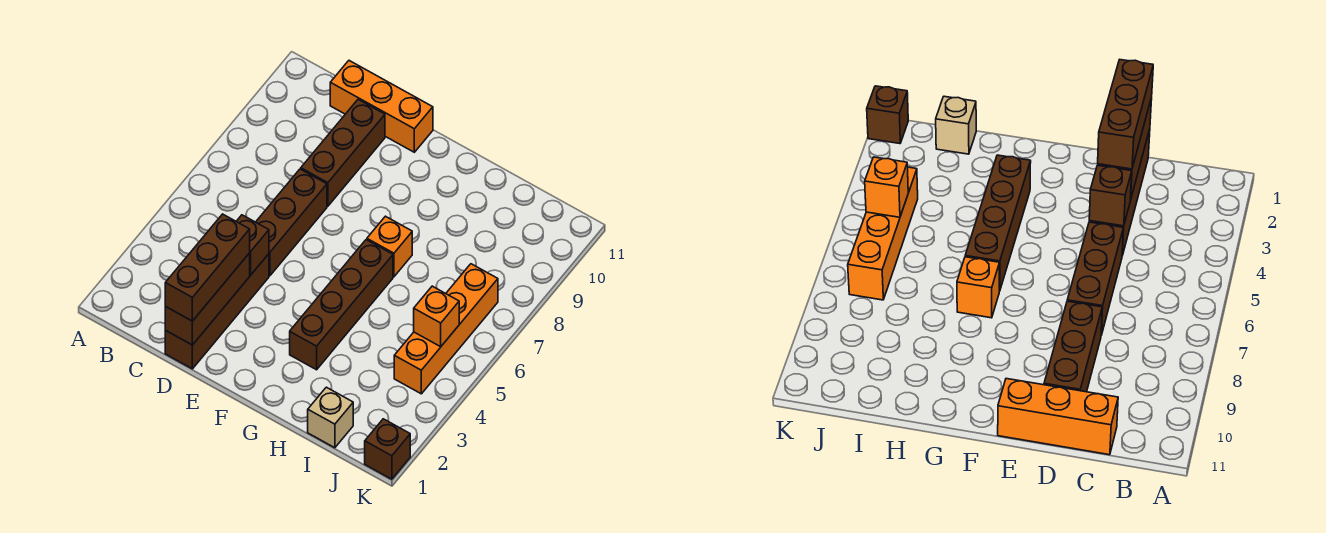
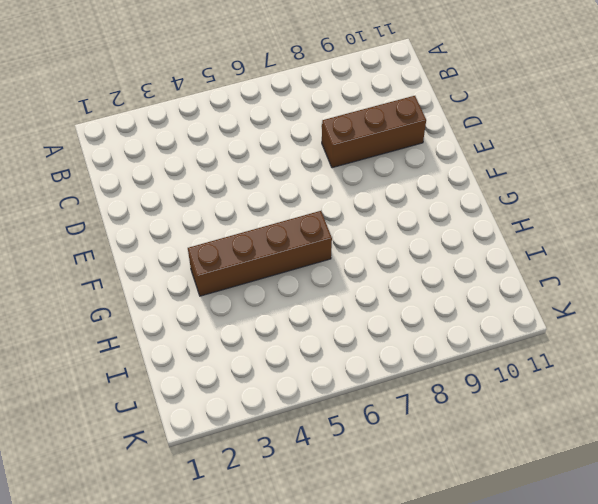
none -> orange 1x3 brick [330,61,433,152]
none -> brown 1x4 brick [165,254,269,369]
none -> brown 1x3 brick [256,169,327,276]

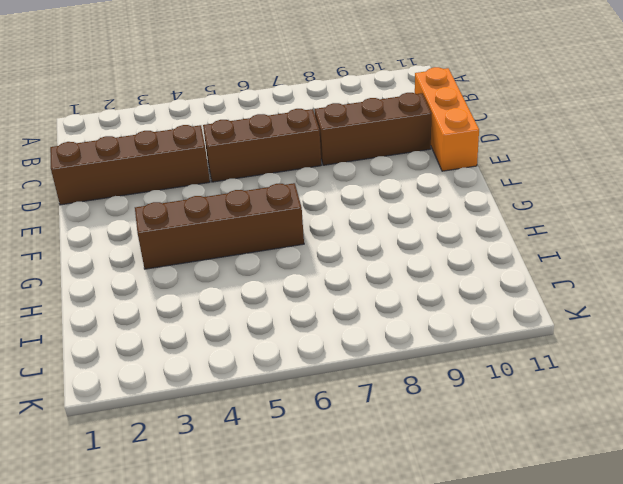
none -> orange 1x1 brick [367,216,412,277]
none -> tan 1x1 brick [308,387,353,448]
none -> orange 1x4 brick [394,264,498,394]

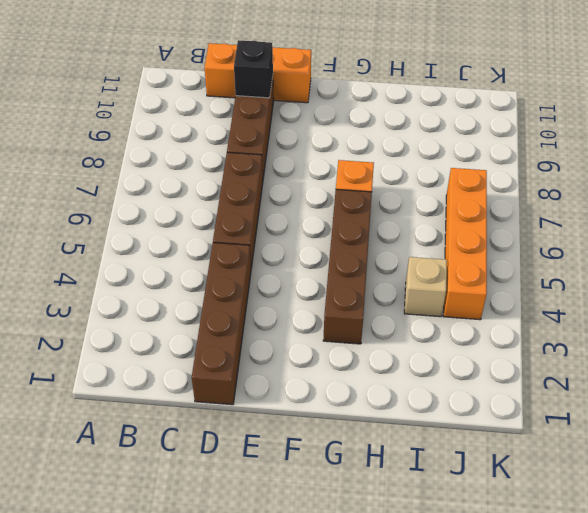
black 1x1 brick [234,40,273,98] -> none
tan 1x1 brick [404,257,447,317] -> tan 1x1 brick moved to [308,387,353,448]
none -> brown 1x1 brick [365,419,410,479]
none -> brown 1x3 brick [165,253,250,345]
none -> brown 1x1 brick [236,215,269,275]

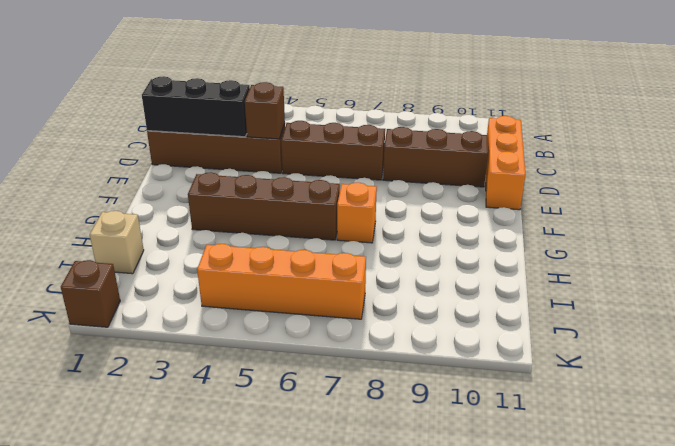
black 1x3 brick [142,76,250,137] -> brown 1x3 brick [165,253,250,345]
none -> orange 1x1 brick [414,286,459,347]
none -> brown 1x3 brick [165,214,250,321]

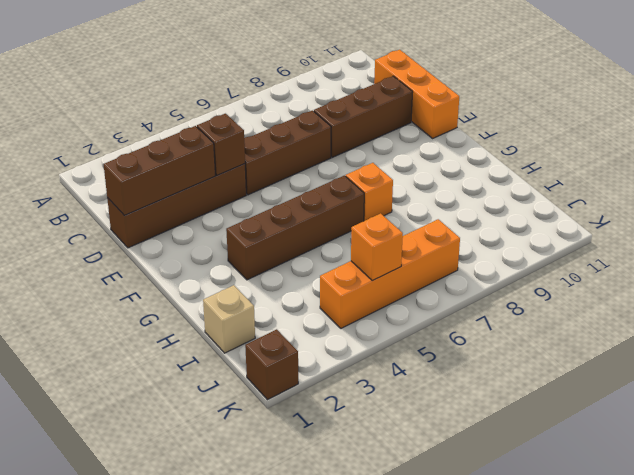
none -> brown 1x3 brick [165,214,250,321]

